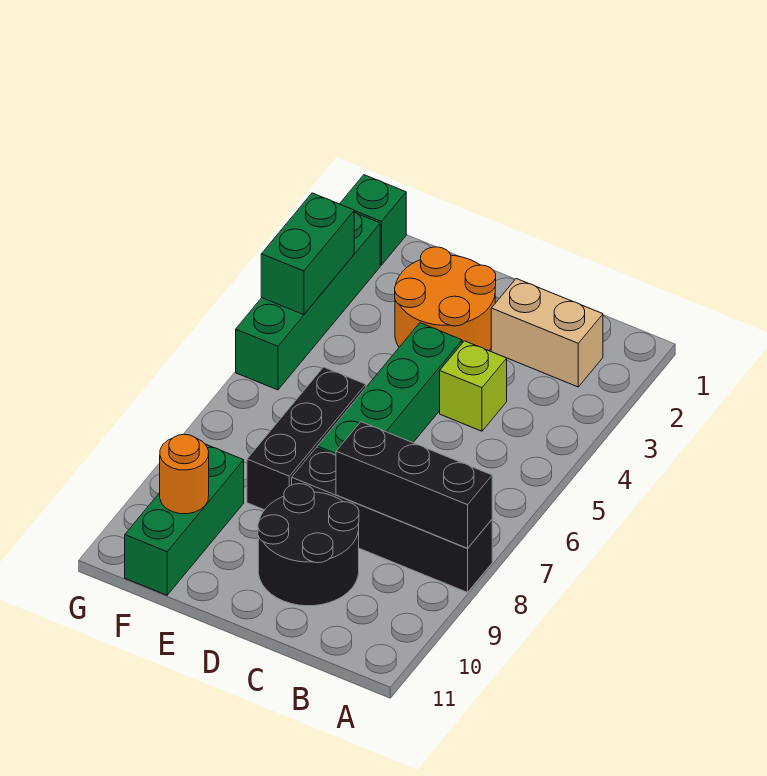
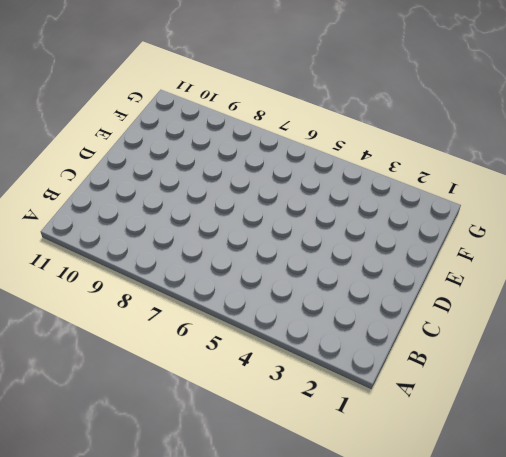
none -> black 1x4 brick [292,448,492,592]
none -> tan 1x2 brick [491,279,603,387]
none -> lime 1x1 brick [440,341,507,431]

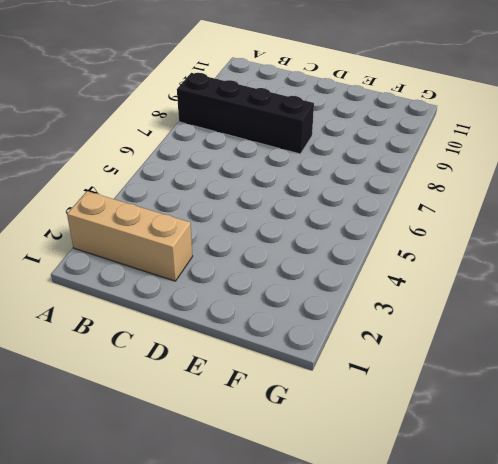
tan 1x3 brick [67,191,193,281] -> tan 1x2 brick [491,279,603,387]
none -> lime 1x1 brick [440,341,507,431]
none -> black 2x2 round brick [258,484,359,606]
none -> orange 2x2 round brick [395,247,496,351]

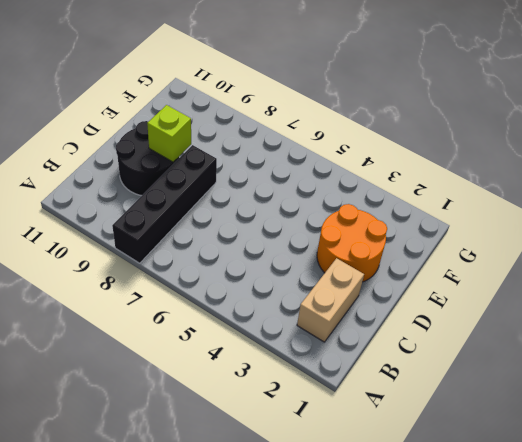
lime 1x1 brick [147,105,191,162] -> lime 1x1 brick moved to [440,341,507,431]
none -> green 1x4 brick [317,323,462,455]
none -> black 1x3 brick [247,367,366,510]
none -> green 1x3 brick [125,444,244,595]

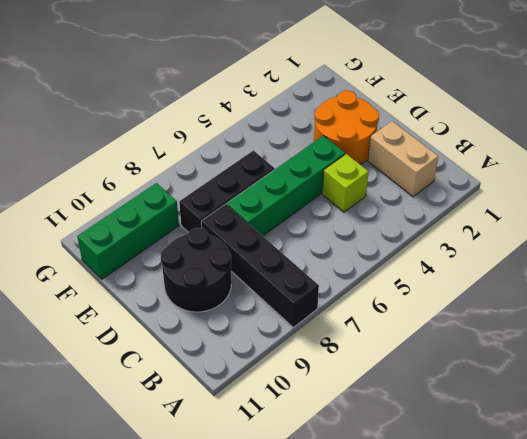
none -> green 1x1 brick [340,175,406,265]
none -> green 1x4 brick [236,212,380,390]
none -> black 1x3 brick [336,422,492,548]

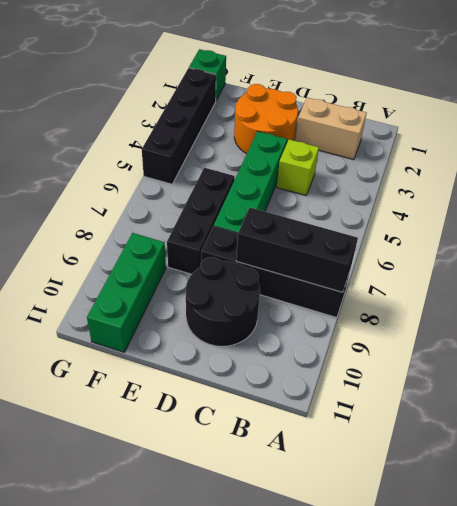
black 1x4 brick [142,68,216,184] -> green 1x4 brick [236,212,380,390]
none -> orange 1x1 round brick [160,434,209,514]
none -> green 1x2 brick [261,193,354,315]

